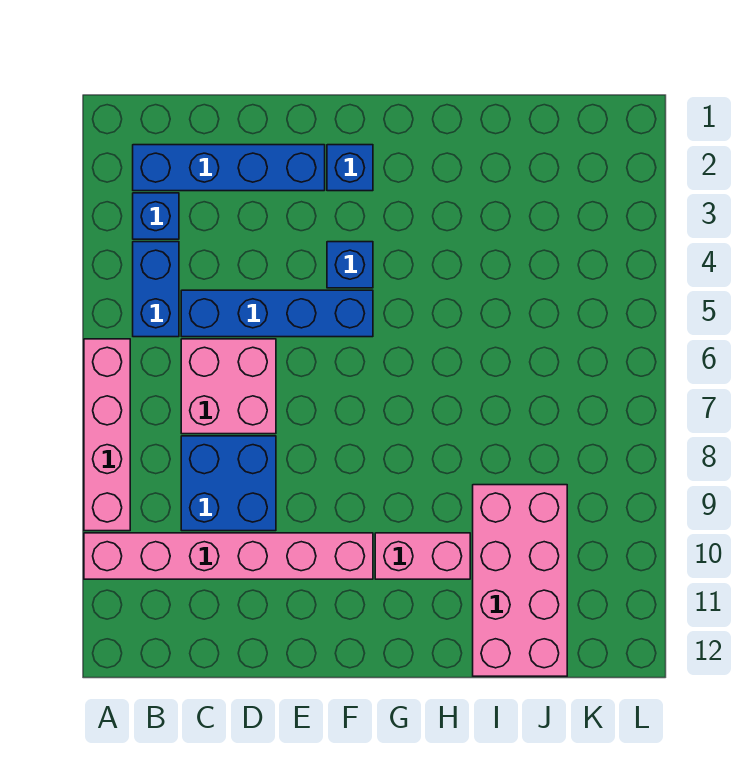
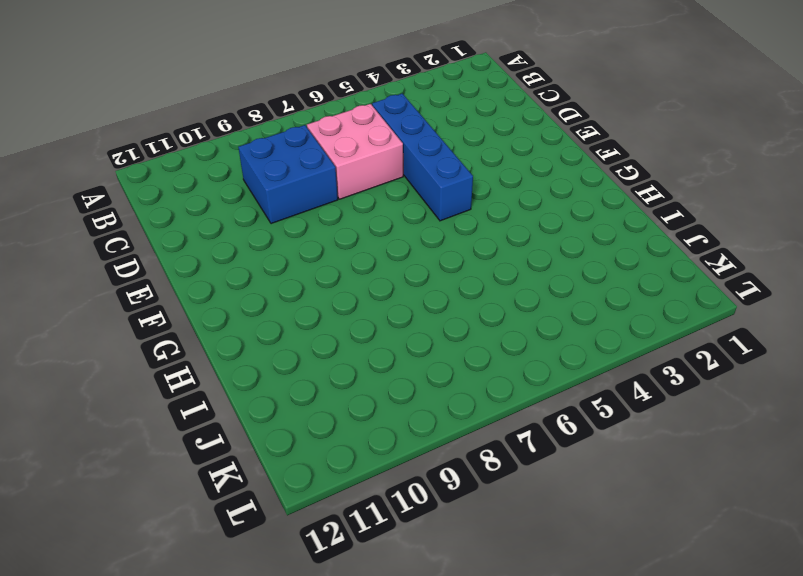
none -> pink 1x4 brick [84,339,130,531]
none -> pink 1x6 brick [84,533,373,579]
none -> blue 1x4 brick [133,145,325,191]

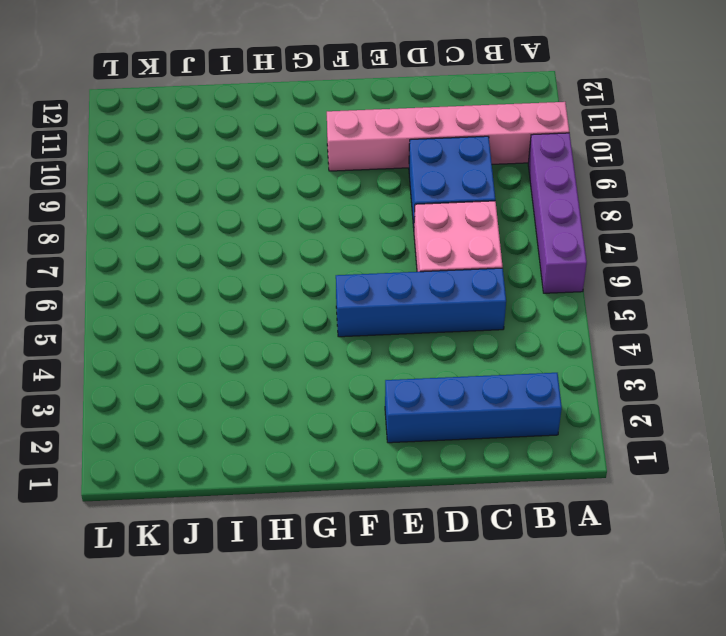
purple 1x4 brick [528,133,587,293] -> pink 1x4 brick [84,339,130,531]
none -> blue 1x1 brick [133,193,179,239]
none -> blue 1x2 brick [133,242,179,337]
none -> blue 1x1 brick [327,145,373,191]

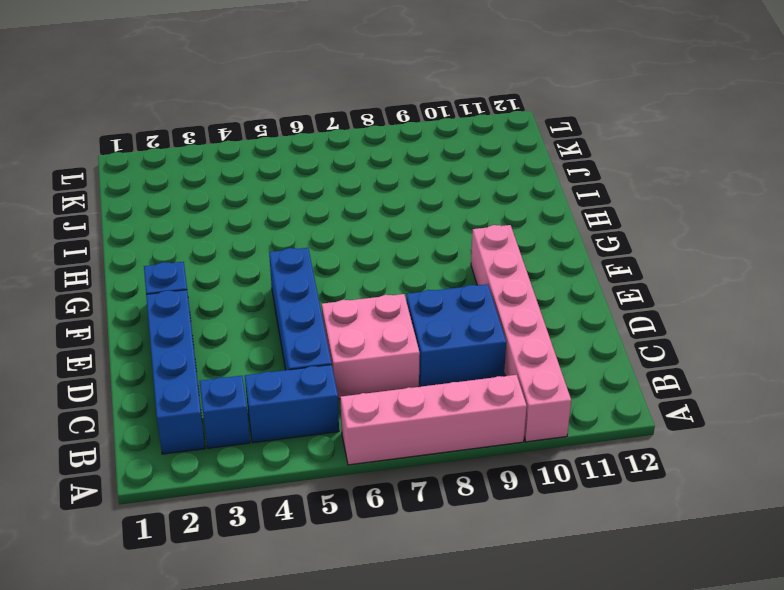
none -> blue 1x1 brick [327,242,373,288]
none -> pink 1x2 brick [375,533,470,579]
none -> pink 2x4 brick [473,485,567,676]

